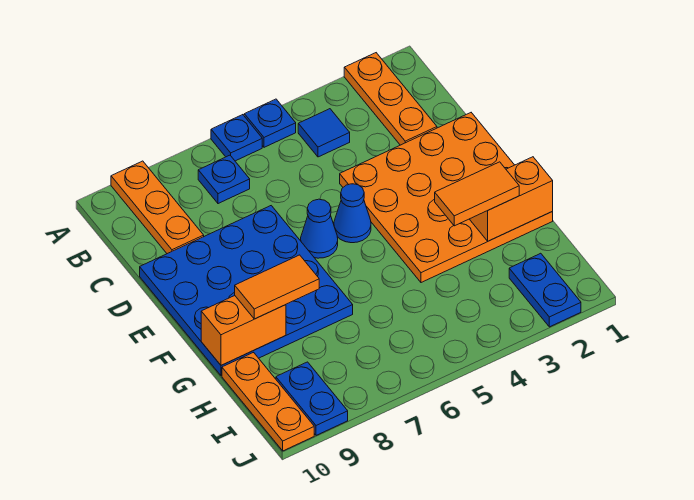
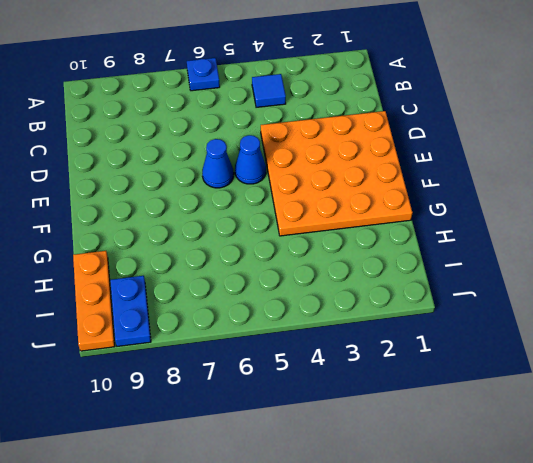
none -> orange 1x3 plate [344,53,437,145]
none -> blue 1x1 plate [244,99,296,147]
none -> orange 1x3 plate [111,161,204,254]

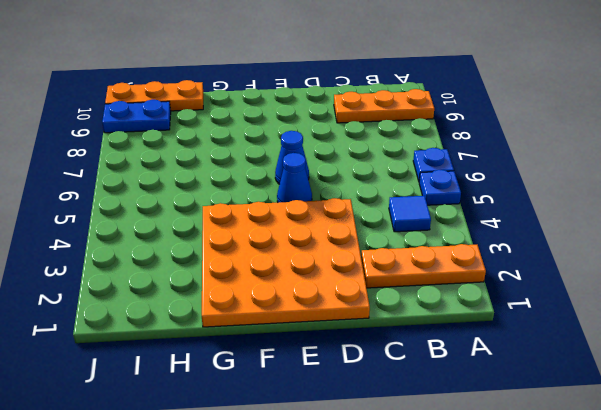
none -> blue 1x1 plate [198,155,250,204]
none -> blue 4x4 plate [140,206,353,376]
none -> blue 1x2 plate [509,253,581,327]

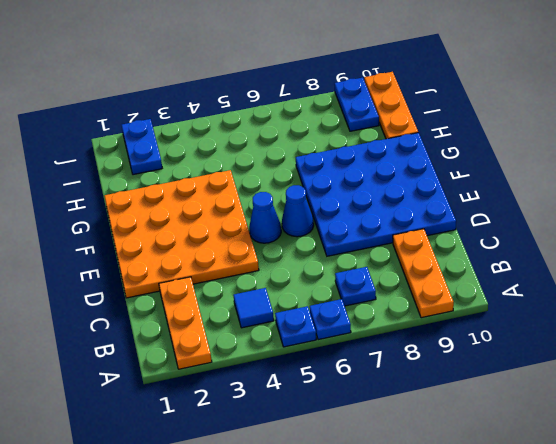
none -> orange 1x2 brick [470,157,553,241]
none -> orange 1x2 brick [201,296,286,365]
none -> orange 1x2 tile [435,162,519,226]

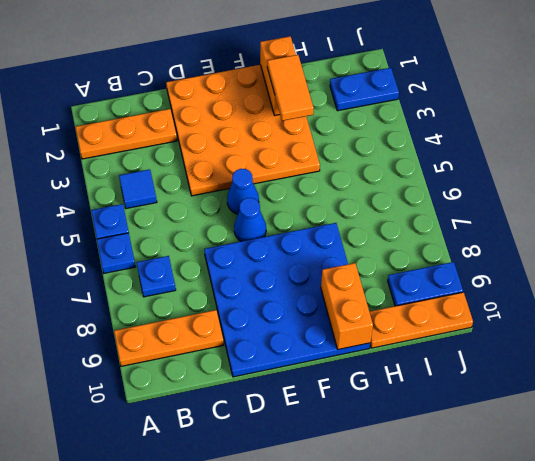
none -> orange 1x2 tile [235,255,319,319]

